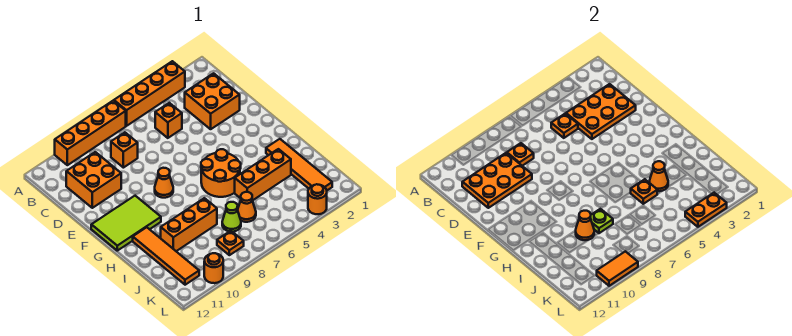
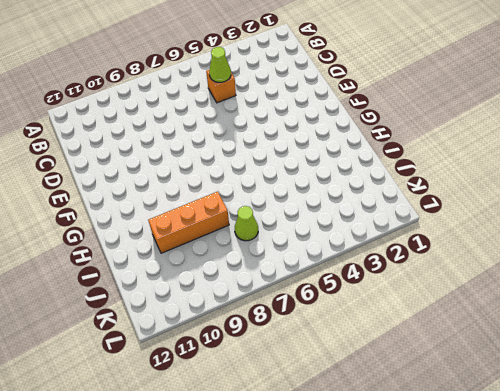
lime 1x1 cone [209,47,231,82] -> orange 1x1 plate [551,113,578,138]
none -> orange 1x4 brick [114,61,185,126]
none -> orange 1x4 brick [55,101,126,165]
none -> orange 2x2 brick [185,73,240,129]

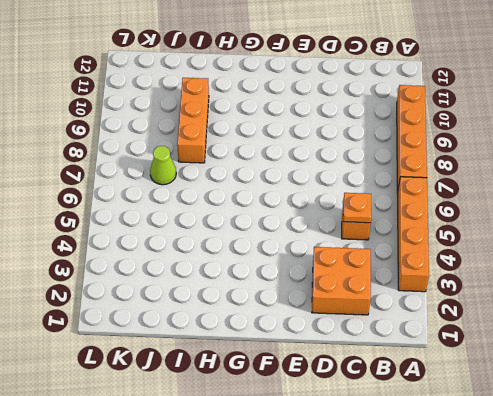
none -> orange 1x1 brick [111,132,138,168]
none -> orange 2x2 brick [66,152,121,208]
none -> orange 1x1 cone [155,168,173,198]

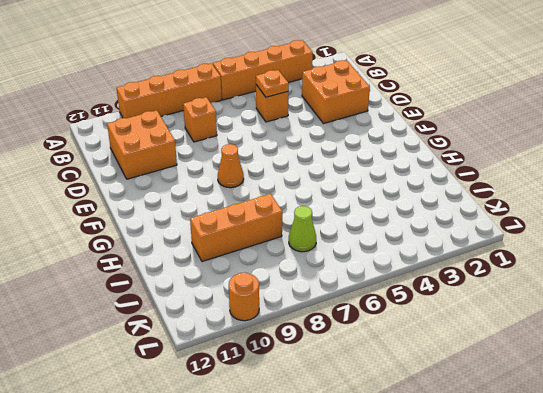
none -> lime 2x3 tile [91,196,161,251]
none -> orange 2x2 round brick [201,149,241,197]
none -> orange 1x4 tile [266,139,332,190]

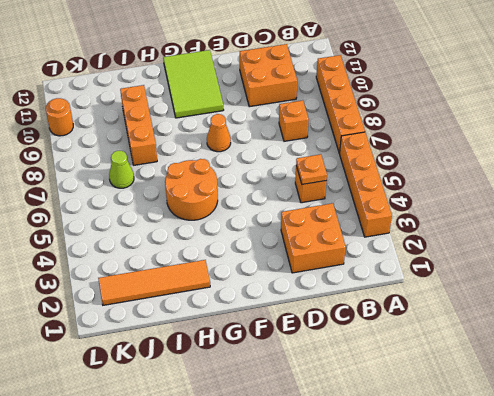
none -> orange 1x4 tile [133,227,199,285]
none -> orange 1x3 brick [235,149,291,201]
none -> orange 1x1 cone [238,192,256,222]

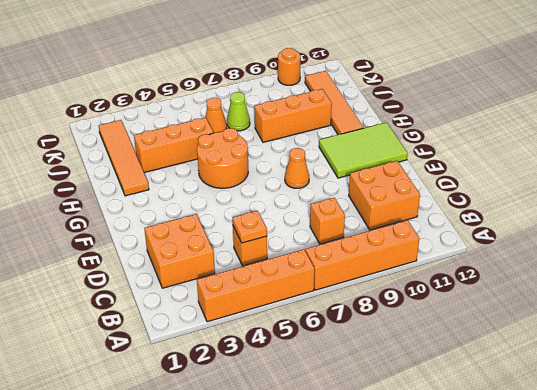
none -> orange 1x1 plate [217,231,244,255]
none -> orange 1x1 round brick [308,184,327,214]
none -> orange 2x3 plate [566,84,636,139]

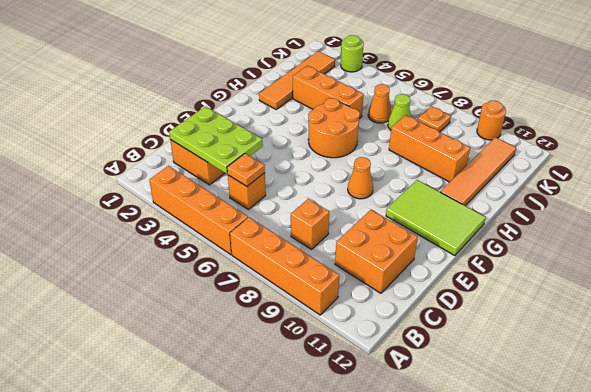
lime 2x3 plate [169,106,263,174] -> orange 2x3 plate [566,84,636,139]
lime 1x1 round brick [341,35,364,72] -> orange 1x1 round brick [308,184,327,214]
none -> orange 1x1 plate [507,143,534,166]
none -> orange 2x3 plate [462,153,532,208]
none -> orange 1x1 cone [649,161,668,191]

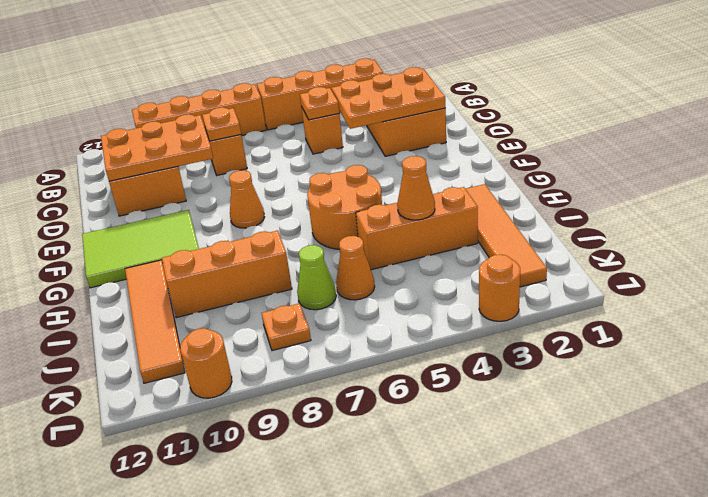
none -> orange 1x1 plate [630,179,657,204]
none -> lime 1x1 plate [591,209,613,233]
none -> orange 1x1 cone [576,211,594,240]

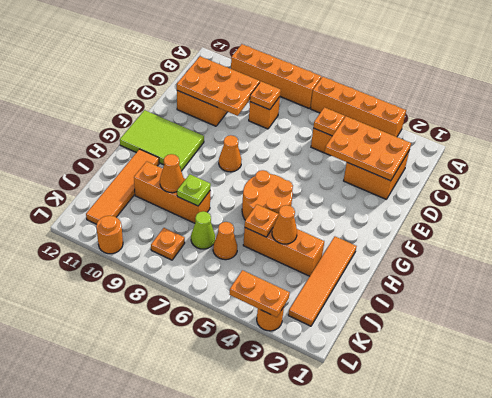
none -> orange 1x2 tile [597,251,638,286]

